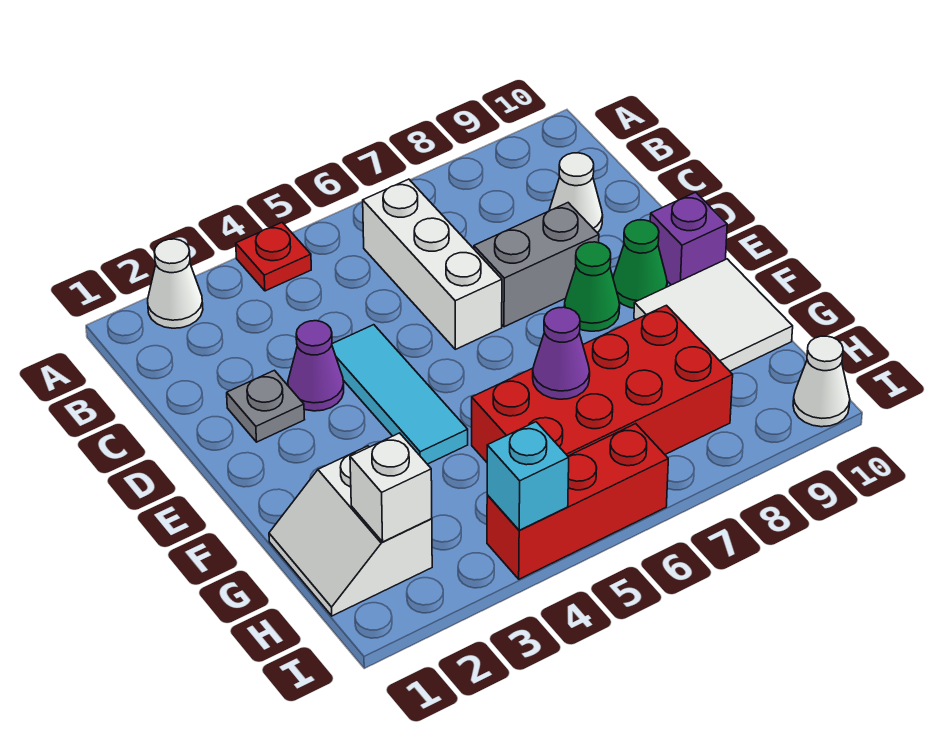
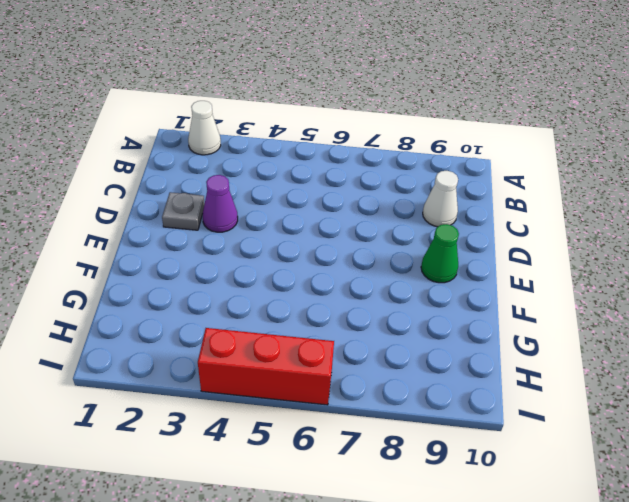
none -> red 1x1 plate [236,222,311,291]
none -> white 1x3 brick [363,179,502,349]
none -> cyan 1x3 tile [332,325,468,464]

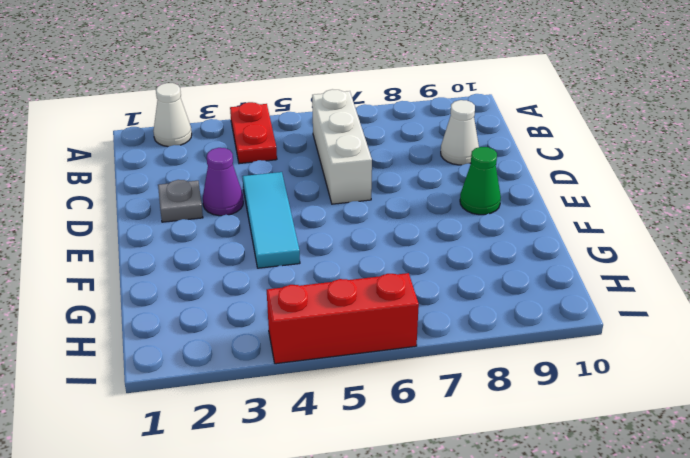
red 1x2 plate [230,102,277,164] -> red 1x1 plate [236,222,311,291]
none -> grey 1x2 brick [474,203,599,327]
none -> green 1x1 cone [564,242,620,331]
none -> purple 1x1 brick [650,192,727,285]

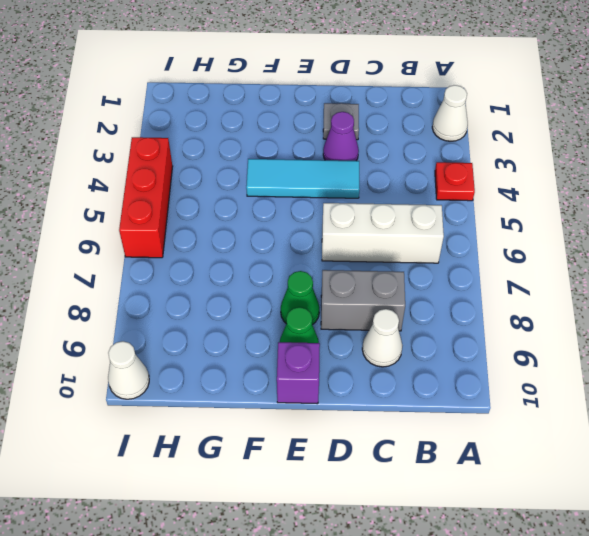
grey 1x2 brick [321,270,405,331] -> grey 1x2 brick turned to [474,203,599,327]
none -> white 2x2 tile [634,259,793,371]
none -> white 2x2 slope [269,446,432,616]
none -> red 2x4 brick [472,305,733,462]

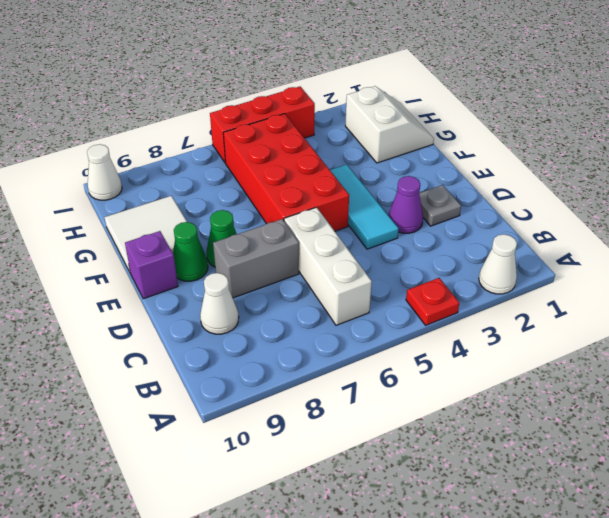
red 2x4 brick [223,114,349,231] -> red 2x4 brick turned to [472,305,733,462]
none -> purple 1x1 cone [533,307,590,399]
none -> white 1x1 brick [350,433,432,542]
none -> cyan 1x1 brick [487,422,569,530]

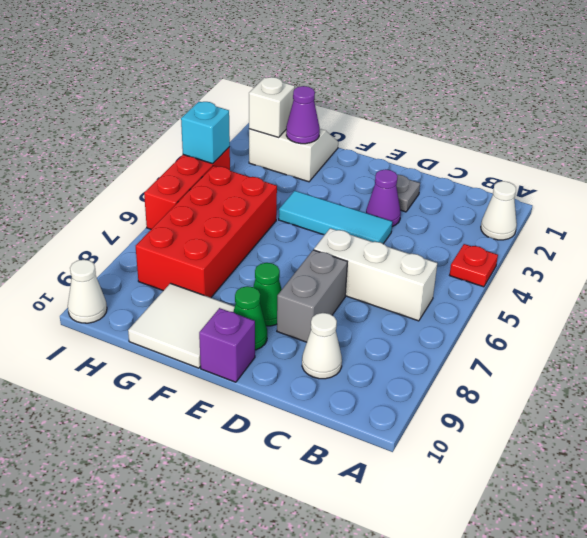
purple 1x1 cone [286,86,320,144] -> purple 1x1 cone moved to [533,307,590,399]

